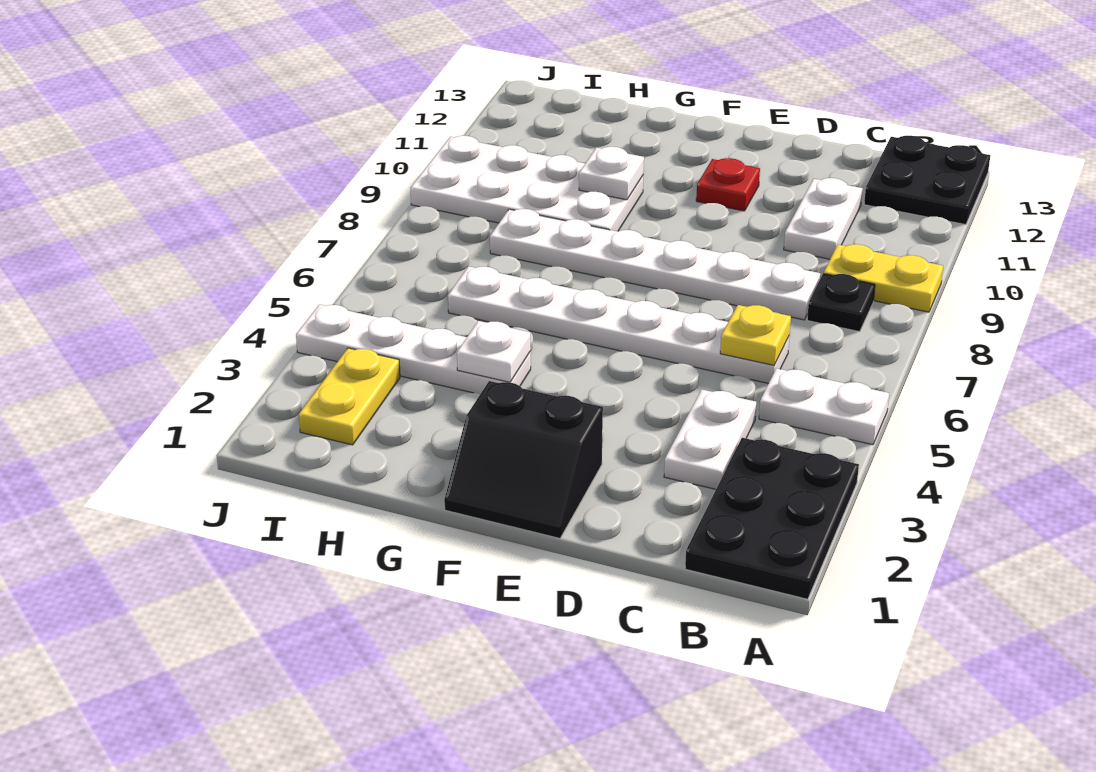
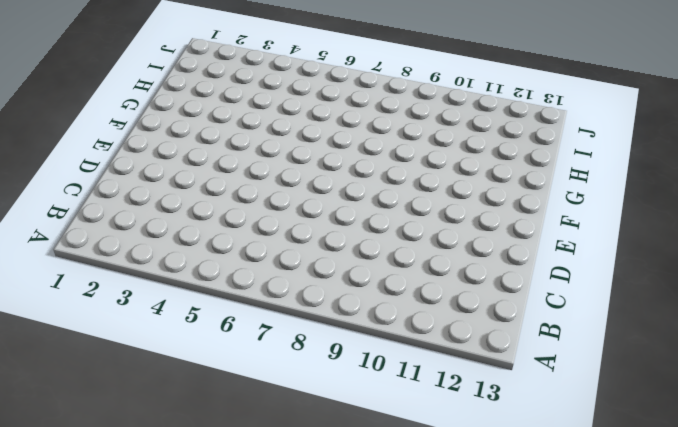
none -> black 2x3 plate [685,438,859,599]
none -> white 1x2 plate [759,368,889,445]
none -> yellow 1x2 plate [824,244,943,312]

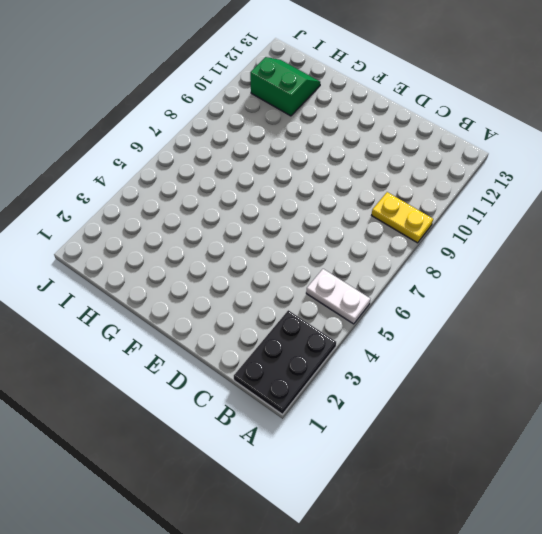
green 2x2 slope [250,57,320,116] -> none
none -> black 2x2 plate [864,136,990,225]
none -> black 1x1 plate [807,274,875,332]
none -> white 1x2 plate [664,390,756,489]

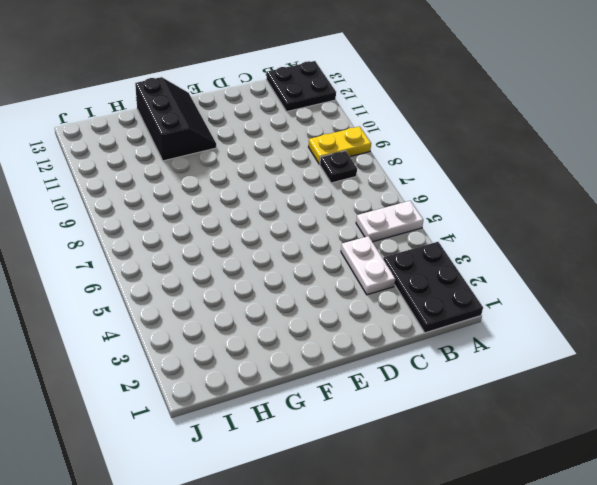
black 2x3 slope [135,77,216,161] -> none
none -> white 1x6 plate [448,266,790,383]
none -> white 1x6 plate [490,209,820,320]
none -> white 1x2 plate [784,178,863,259]

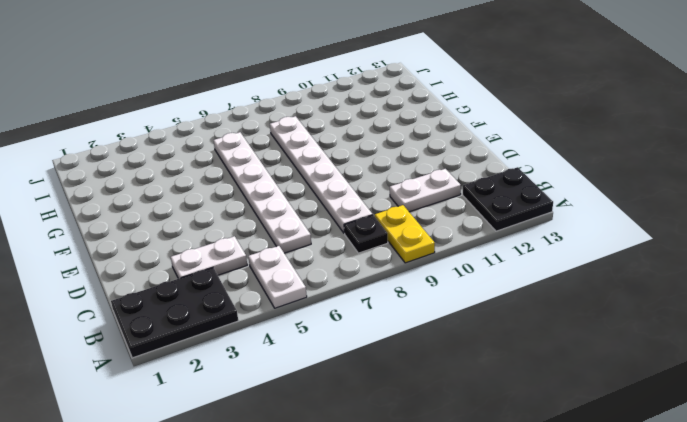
none -> black 2x2 slope [444,381,603,538]
none -> red 1x1 plate [696,158,760,211]
none -> white 1x4 plate [296,304,531,394]

